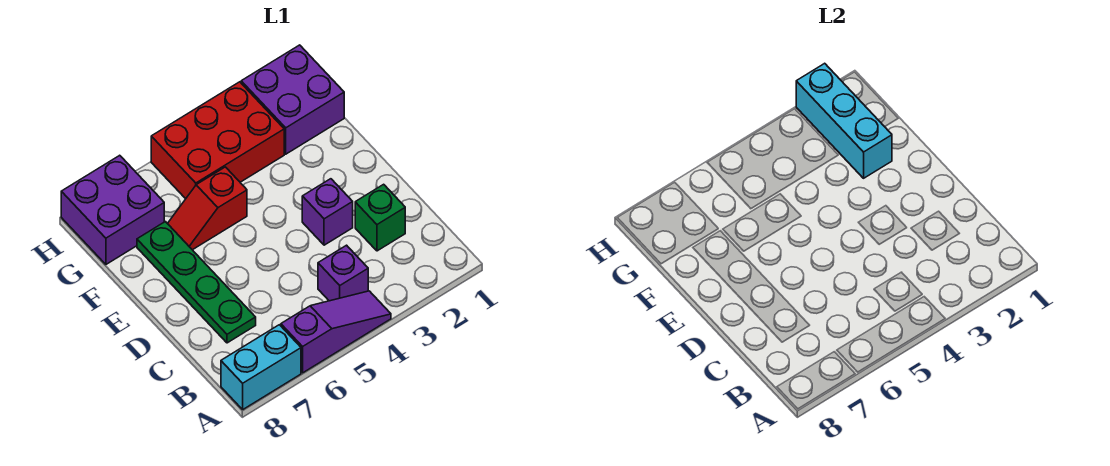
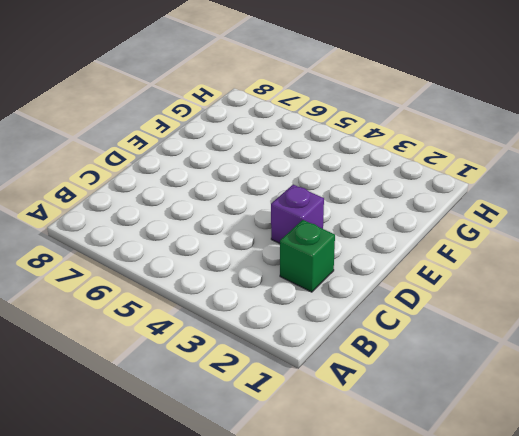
none -> purple 1x3 slope [281,291,391,373]
none -> cyan 1x2 brick [221,325,301,409]

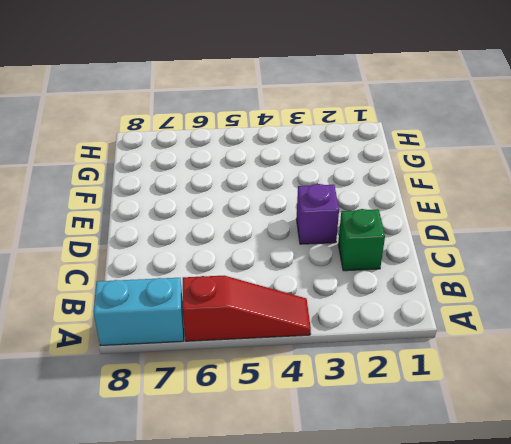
red 1x3 slope [183,276,311,341] -> purple 1x3 slope [281,291,391,373]
none -> purple 1x1 brick [318,245,368,301]
none -> green 1x4 plate [137,222,256,343]

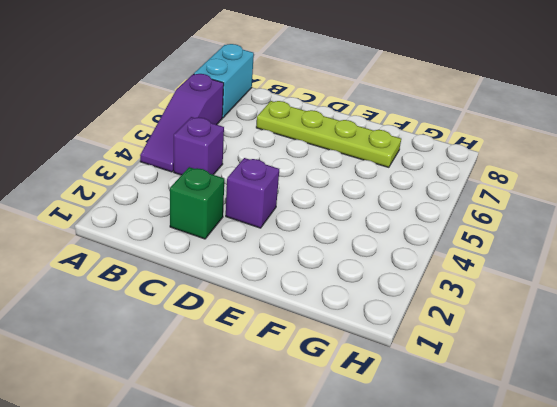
lime 1x4 plate [256,101,401,167] -> green 1x4 plate [137,222,256,343]
none -> red 1x2 slope [167,167,247,250]
none -> purple 2x2 brick [241,45,344,154]

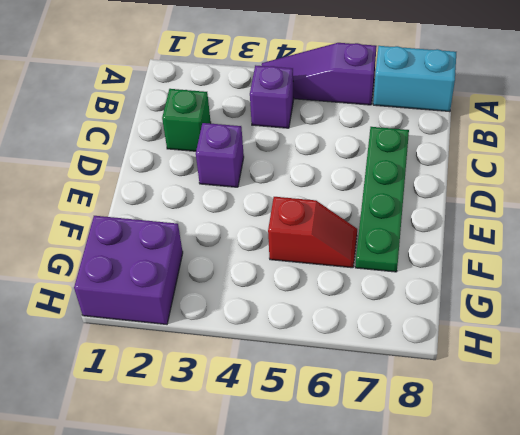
none -> red 2x3 brick [151,82,284,199]
none -> purple 2x2 brick [61,155,164,264]

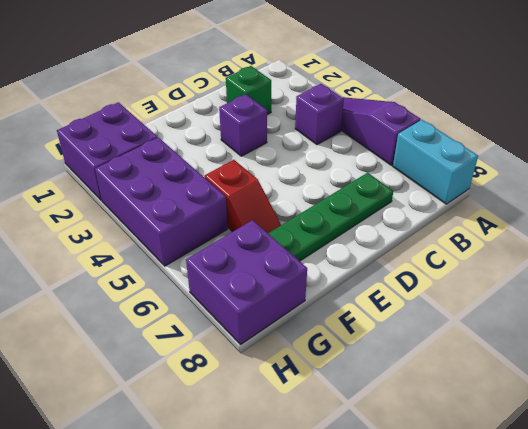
purple 2x3 brick [95,137,227,266] -> red 2x3 brick [151,82,284,199]
none -> cyan 1x3 brick [796,63,892,178]

